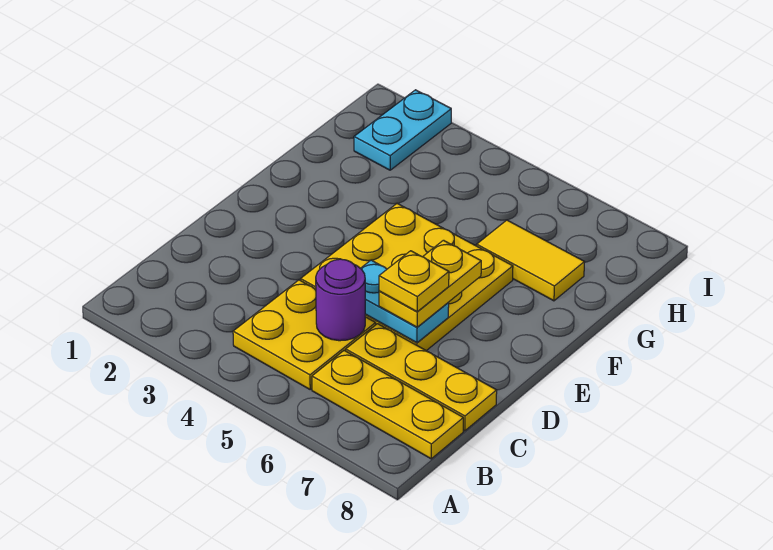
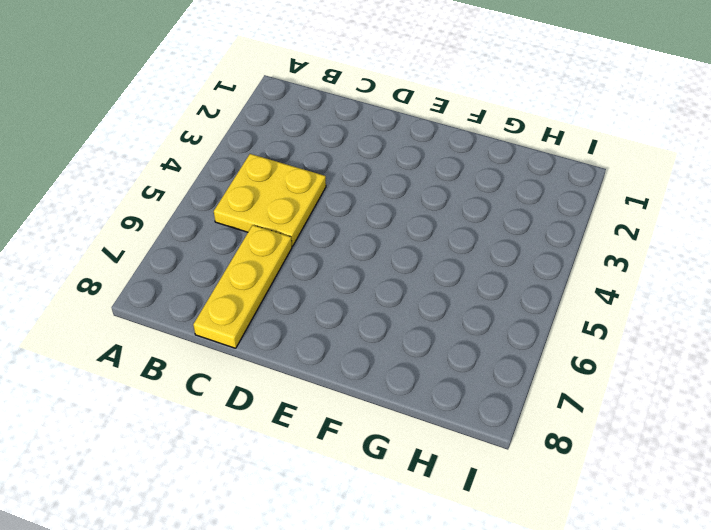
none -> yellow 1x3 plate [312,350,463,459]
none -> yellow 3x3 plate [301,203,513,351]

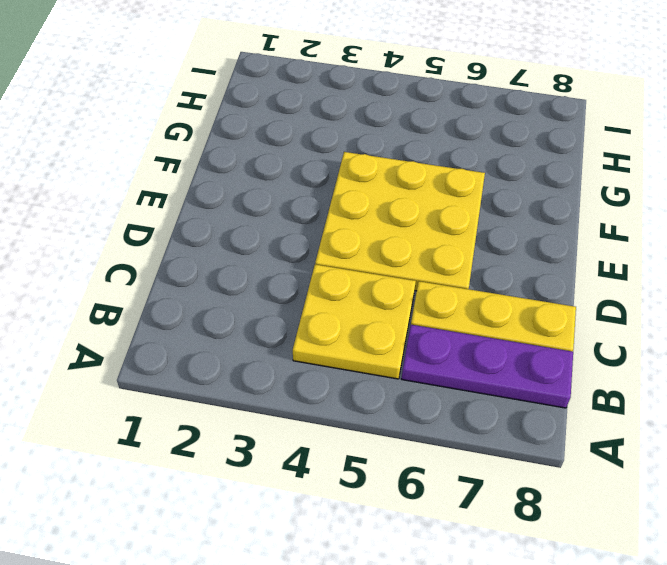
purple 1x3 plate [402,325,573,408] -> yellow 1x3 plate [312,350,463,459]
none -> yellow 1x2 tile [477,220,584,301]
none -> cyan 1x2 plate [354,90,451,170]

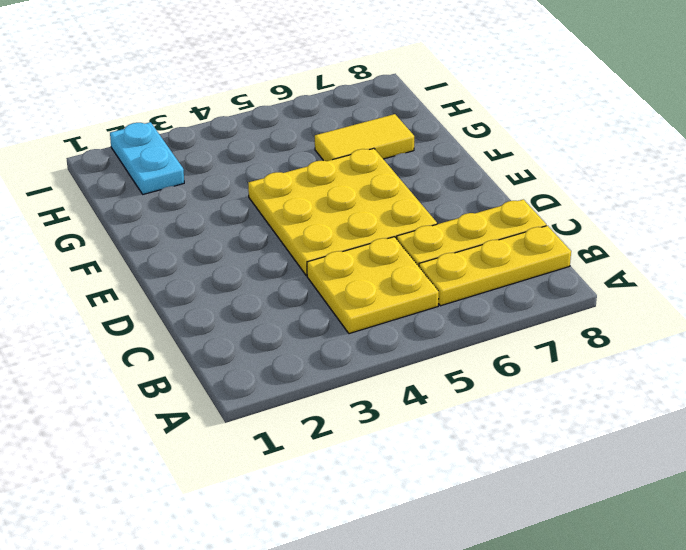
none -> purple 1x1 round brick [316,259,365,341]
none -> cyan 1x2 plate [361,260,449,343]

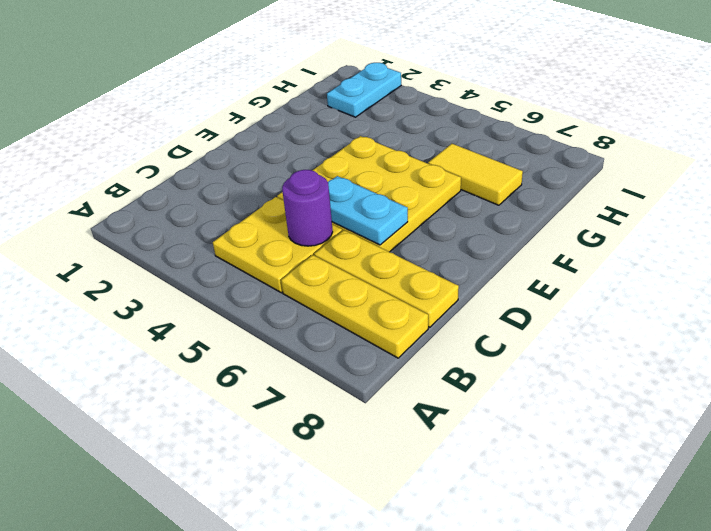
none -> yellow 1x2 plate [379,240,481,327]
none -> yellow 1x1 plate [379,251,449,312]

